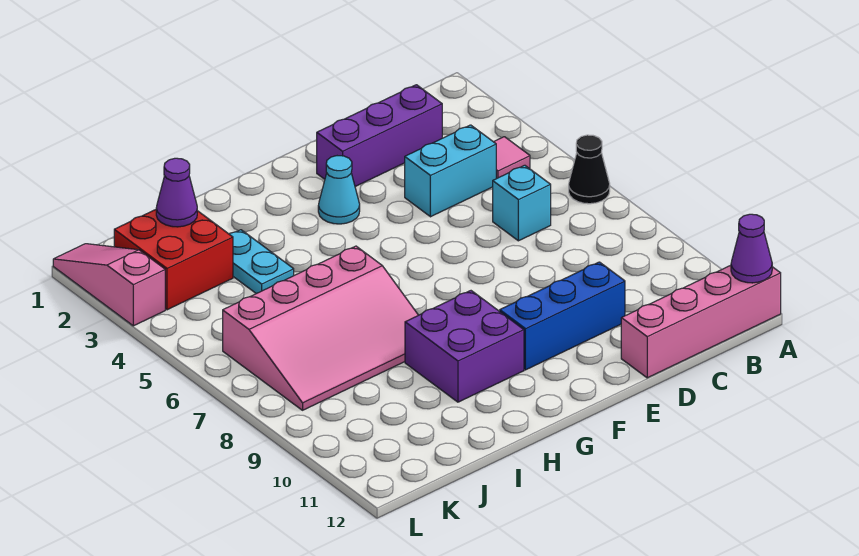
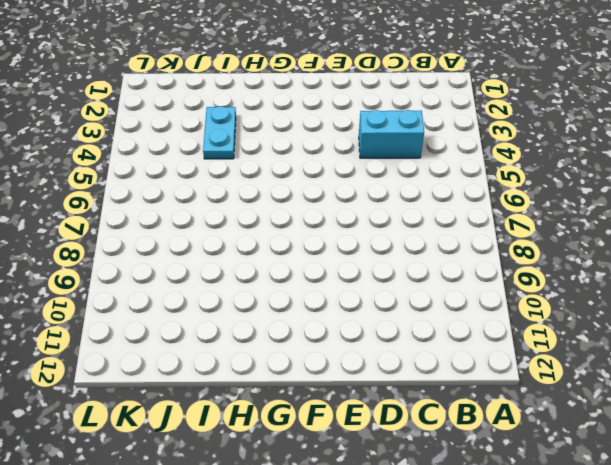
none -> black 1x1 cone [569,135,610,204]
none -> pink 1x4 brick [621,265,781,378]
none -> pink 1x1 tile [494,137,530,179]

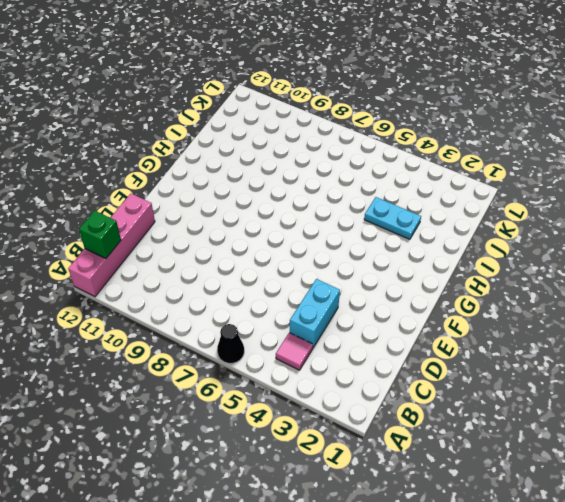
green 1x1 brick [79,211,121,259] -> none
none -> purple 1x3 brick [317,85,442,187]
none -> cyan 1x1 brick [493,165,551,241]
none -> blue 1x3 brick [500,262,625,370]

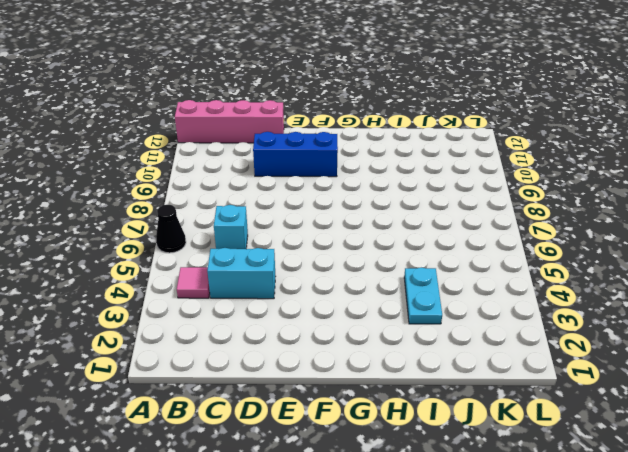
none -> purple 1x3 brick [317,85,442,187]
none -> cyan 1x1 cone [318,156,360,224]
none -> purple 2x2 brick [405,291,524,402]

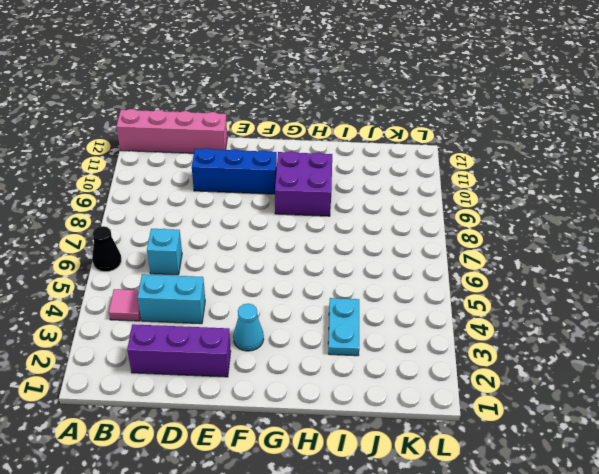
none -> pink 3x4 slope [223,246,418,410]
none -> red 2x2 brick [114,210,233,310]
none -> pink 1x3 slope [53,244,165,326]

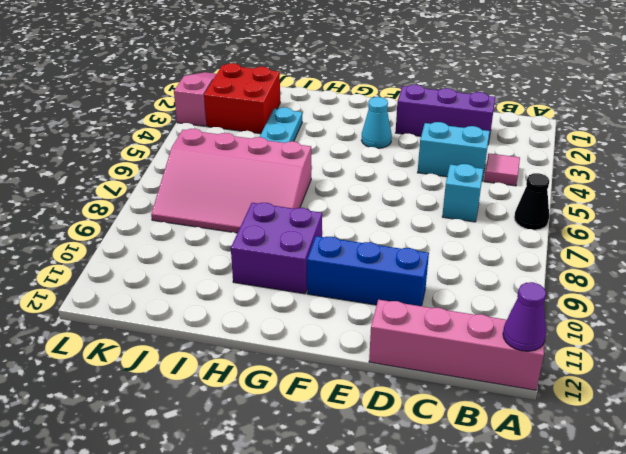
none -> purple 1x1 cone [156,158,197,227]

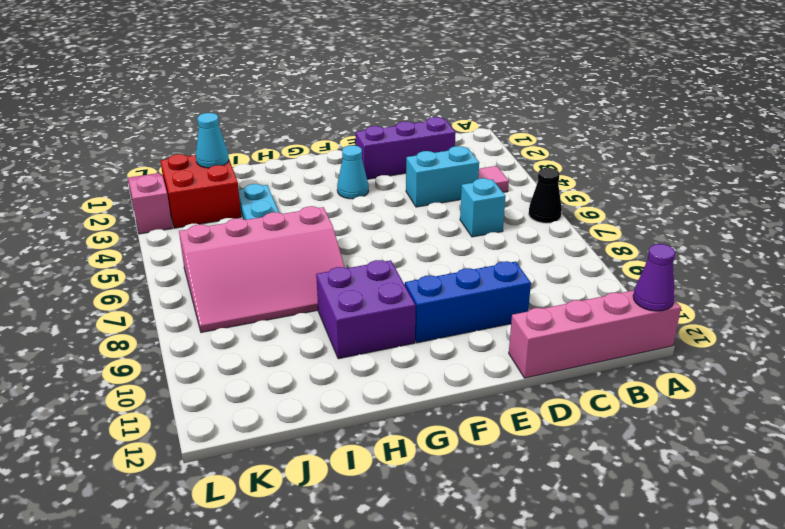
cyan 1x1 cone [196,113,229,168] -> purple 1x1 cone [156,158,197,227]

